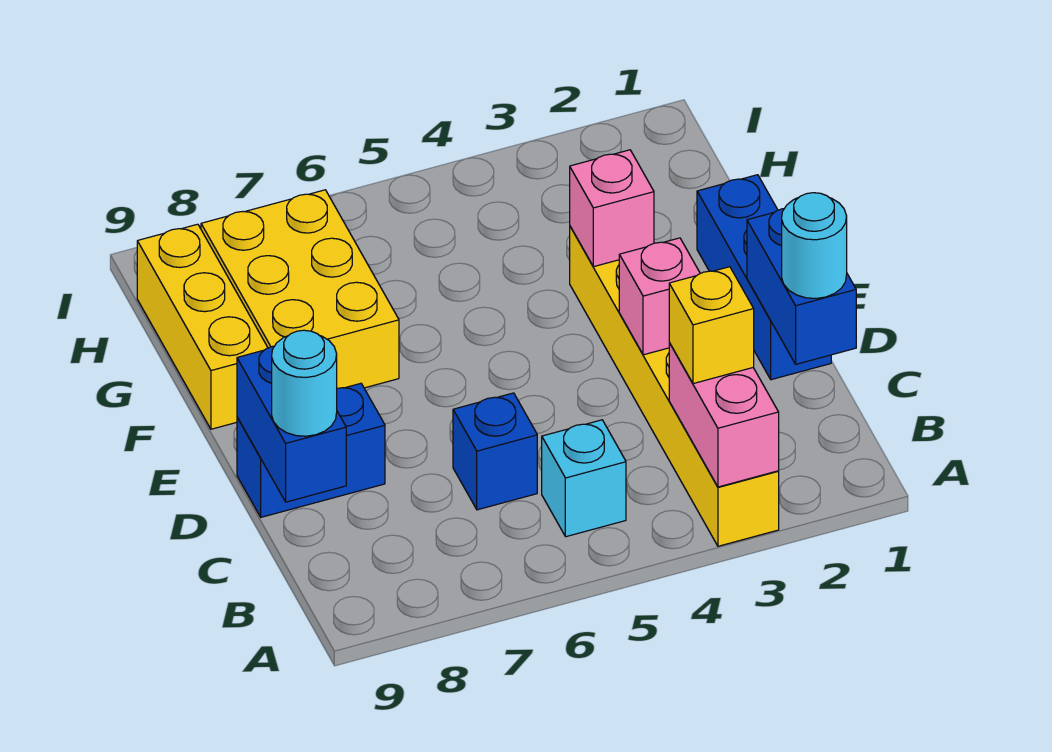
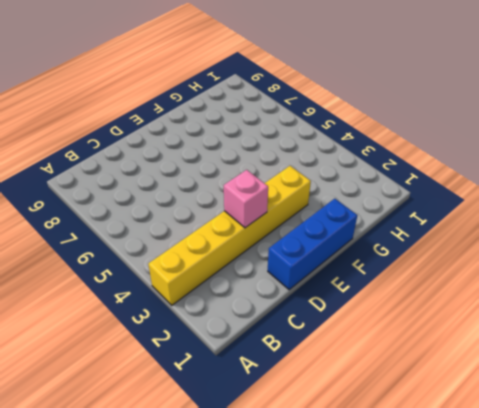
none -> cyan 1x1 brick [542,420,626,537]
none -> blue 1x1 brick [453,393,537,510]
none -> blue 1x2 brick [237,383,385,517]

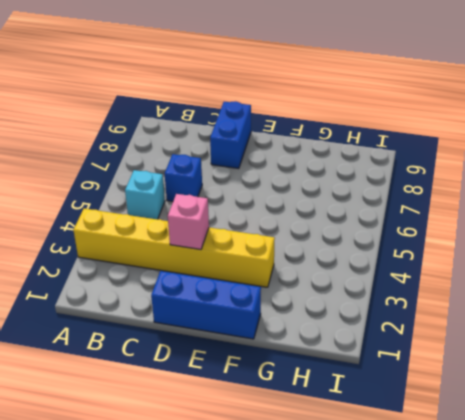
none -> yellow 2x3 brick [201,190,399,388]
none -> yellow 1x3 brick [137,224,268,429]
none -> pink 1x2 brick [669,343,779,487]

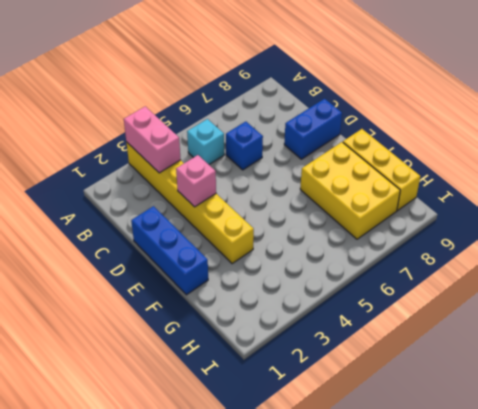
none -> blue 1x2 brick [747,209,856,364]
none -> blue 1x2 brick [237,346,346,502]
none -> pink 1x1 brick [570,150,654,267]

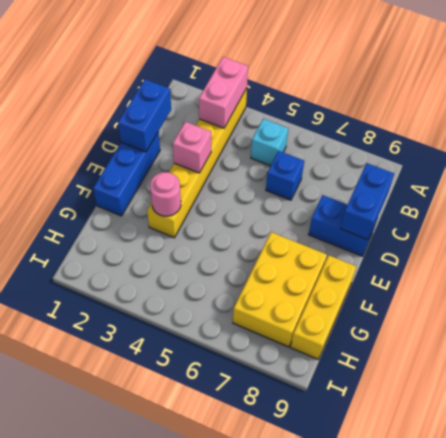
pink 1x1 round brick [150,172,181,216] -> pink 1x1 brick [570,150,654,267]
none -> yellow 1x1 brick [669,267,754,384]
none -> cyan 1x1 round brick [782,193,847,299]
none -> cyan 1x1 round brick [272,330,337,436]

